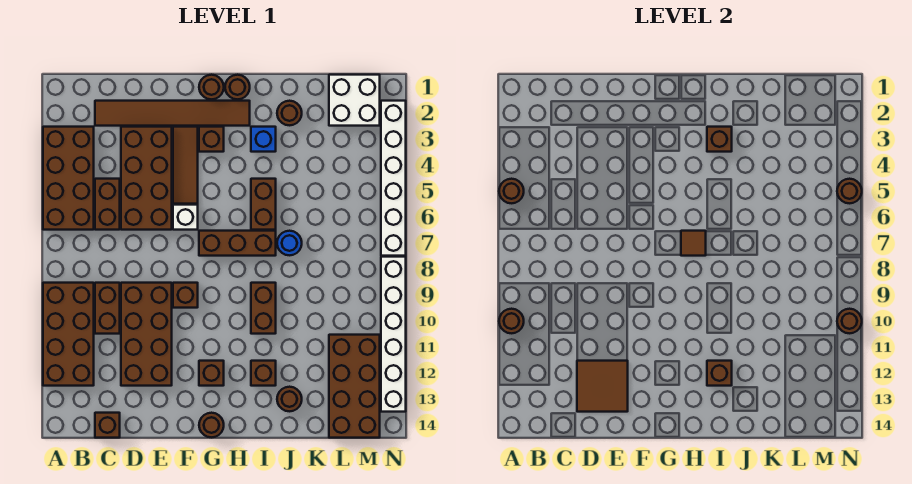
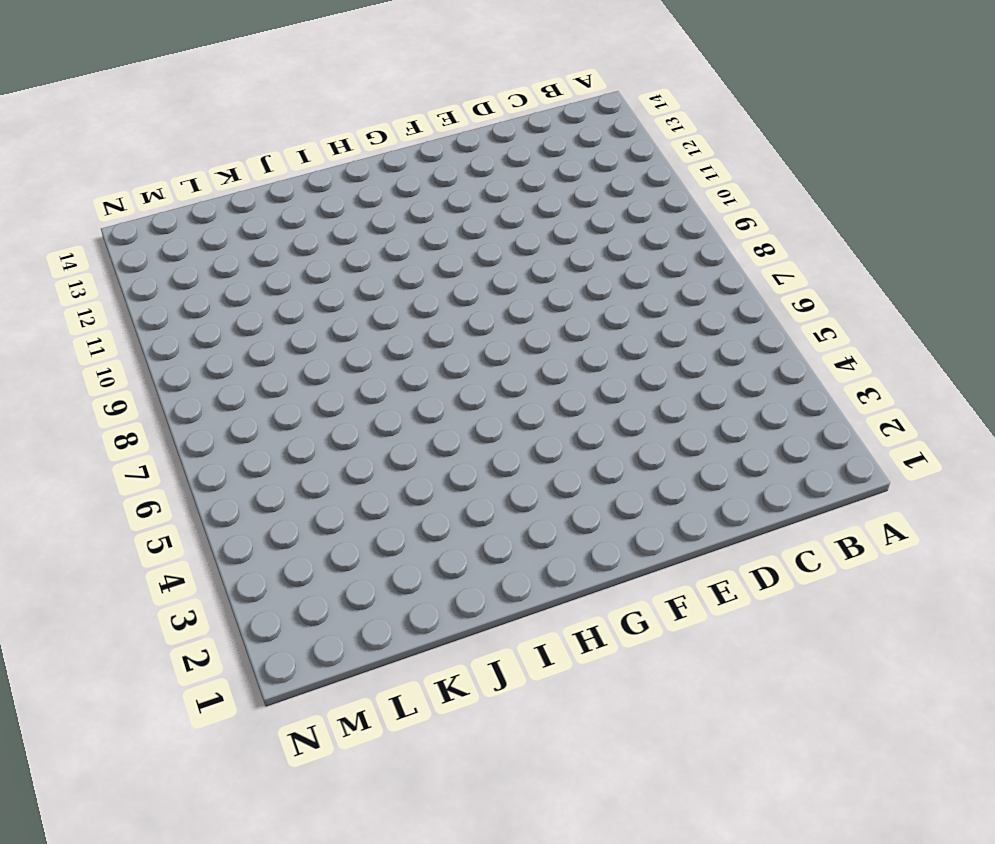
none -> brown 2x4 brick [43,127,94,230]
none -> brown 2x4 brick [43,283,94,386]
none -> brown 1x6 tile [95,101,250,126]
none -> brown 1x2 brick [95,179,120,230]

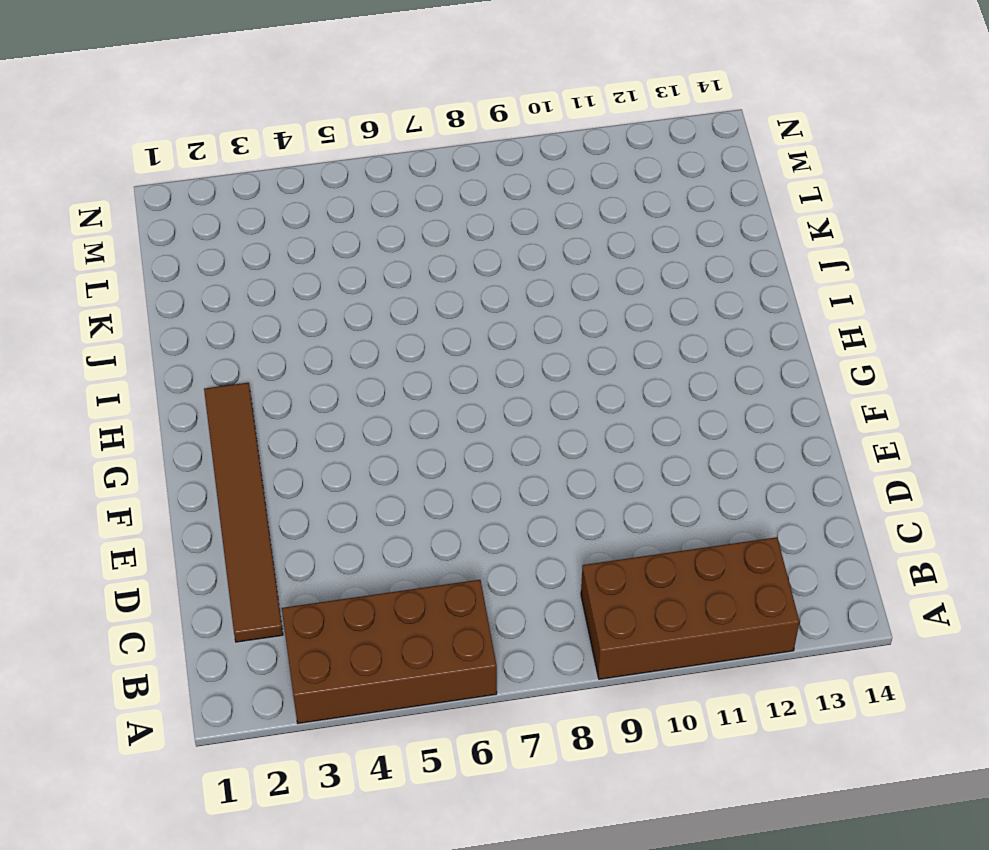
none -> brown 1x2 brick [95,179,120,230]
none -> brown 1x2 brick [95,283,120,334]
none -> brown 1x1 brick [95,413,120,438]
none -> brown 2x4 brick [121,127,172,230]

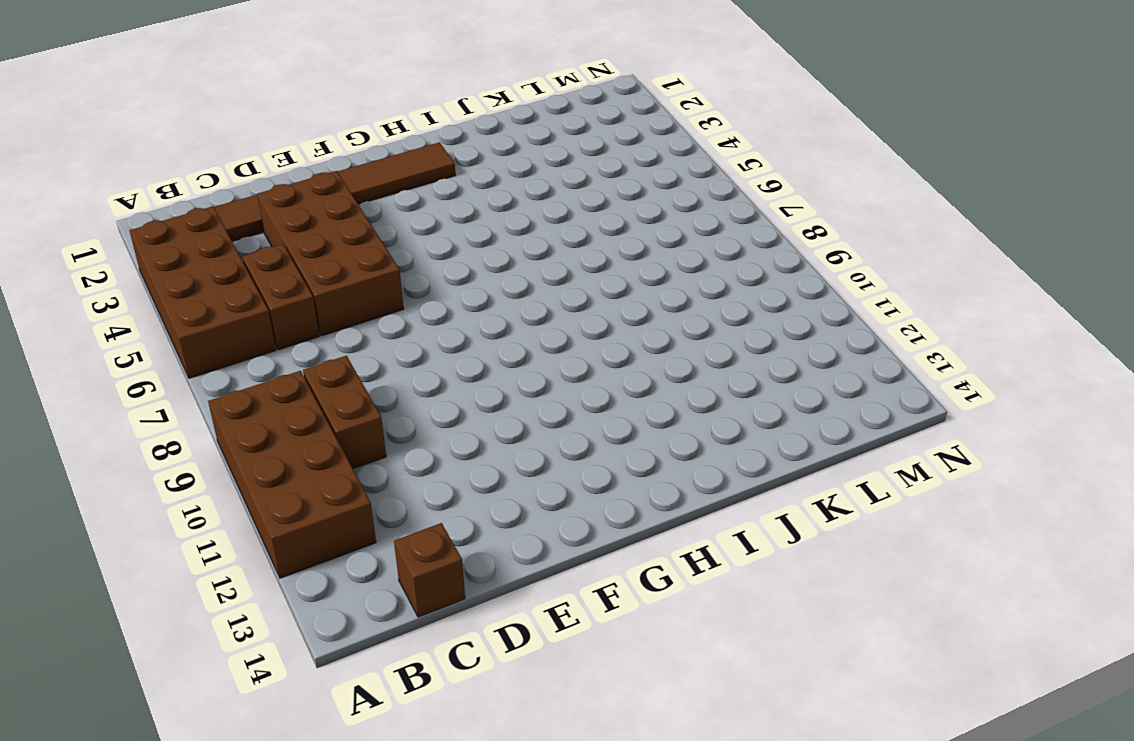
none -> brown 2x4 brick [121,283,172,386]
none -> brown 1x3 tile [173,127,198,204]
none -> white 1x1 brick [173,205,198,230]
none -> brown 1x1 brick [173,283,198,308]

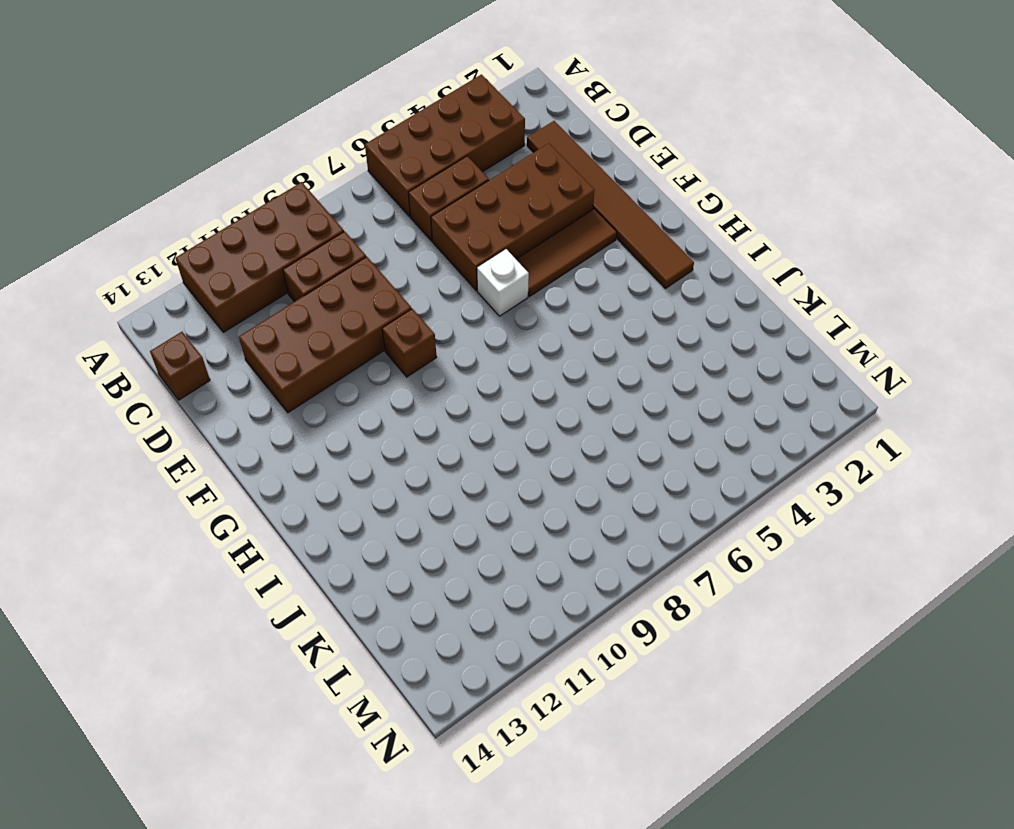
none -> brown 1x1 round brick [199,75,224,99]
none -> brown 1x1 brick [199,127,224,152]
none -> brown 1x3 brick [199,231,276,256]
none -> brown 1x1 brick [199,361,224,386]

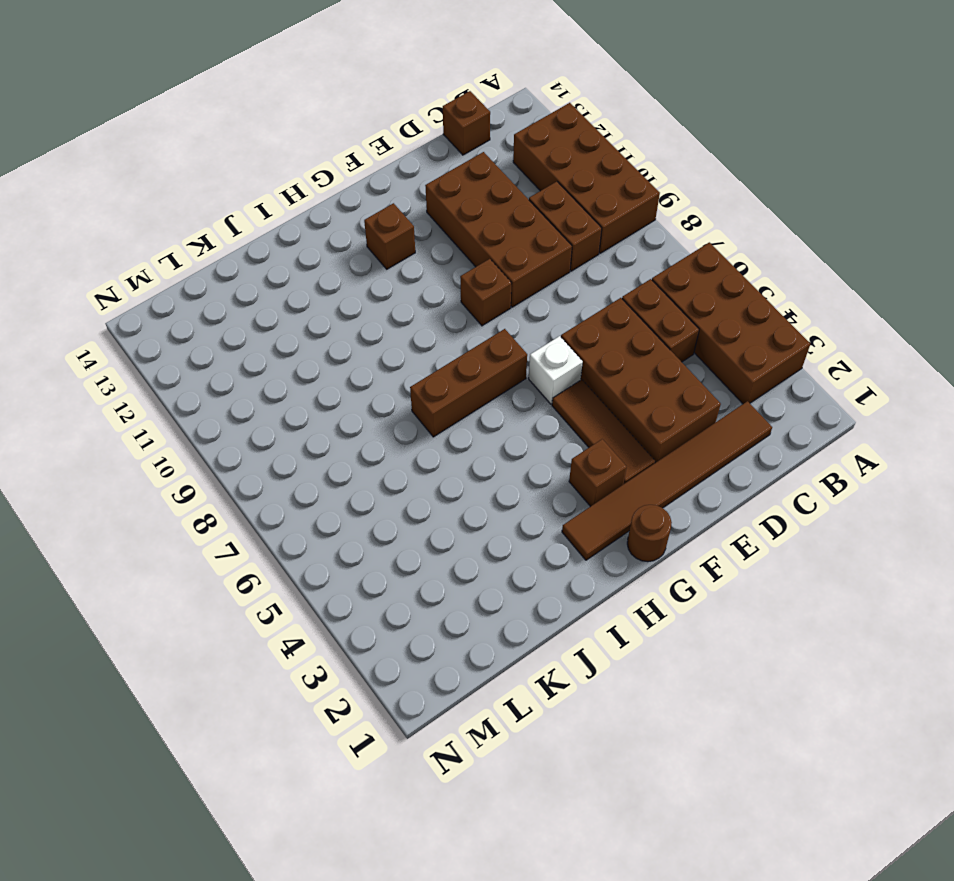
none -> brown 1x1 round brick [199,413,224,437]
none -> brown 1x1 round brick [225,75,250,99]
none -> blue 1x1 brick [251,127,276,152]
none -> brown 1x2 brick [251,179,276,230]

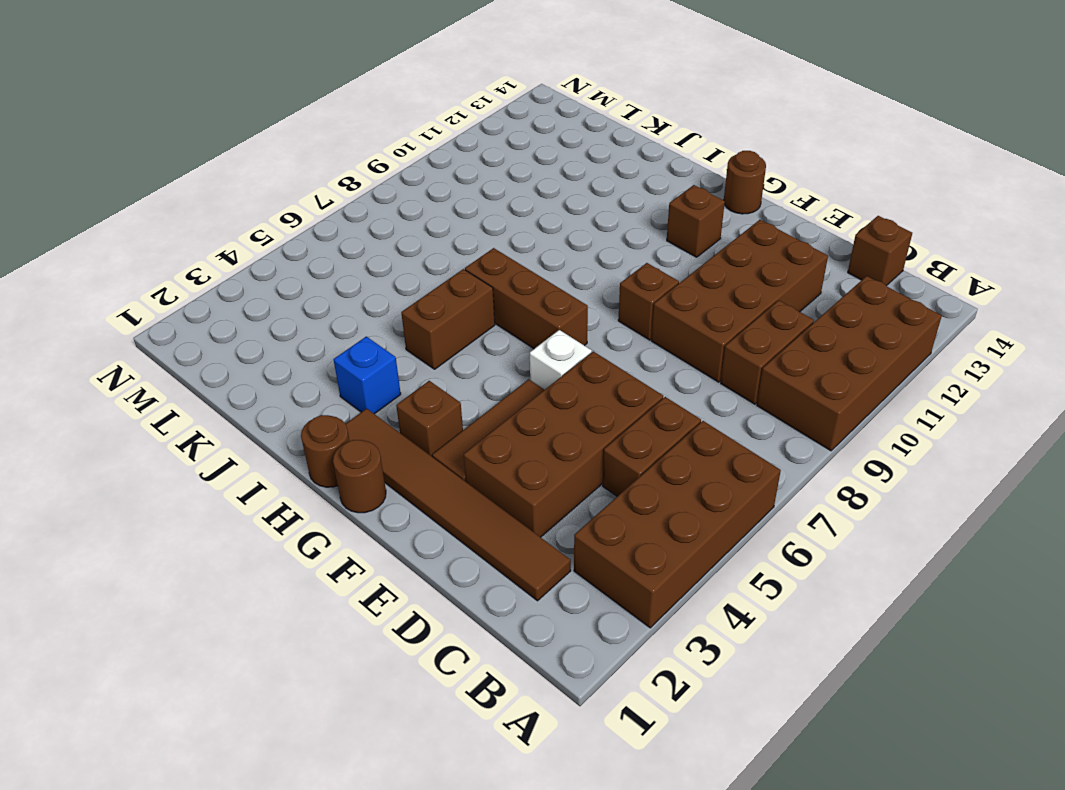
none -> brown 1x2 brick [251,283,276,334]
none -> brown 1x1 brick [251,361,276,386]
none -> brown 1x1 round brick [277,101,302,125]
none -> blue 1x1 round brick [277,231,302,255]

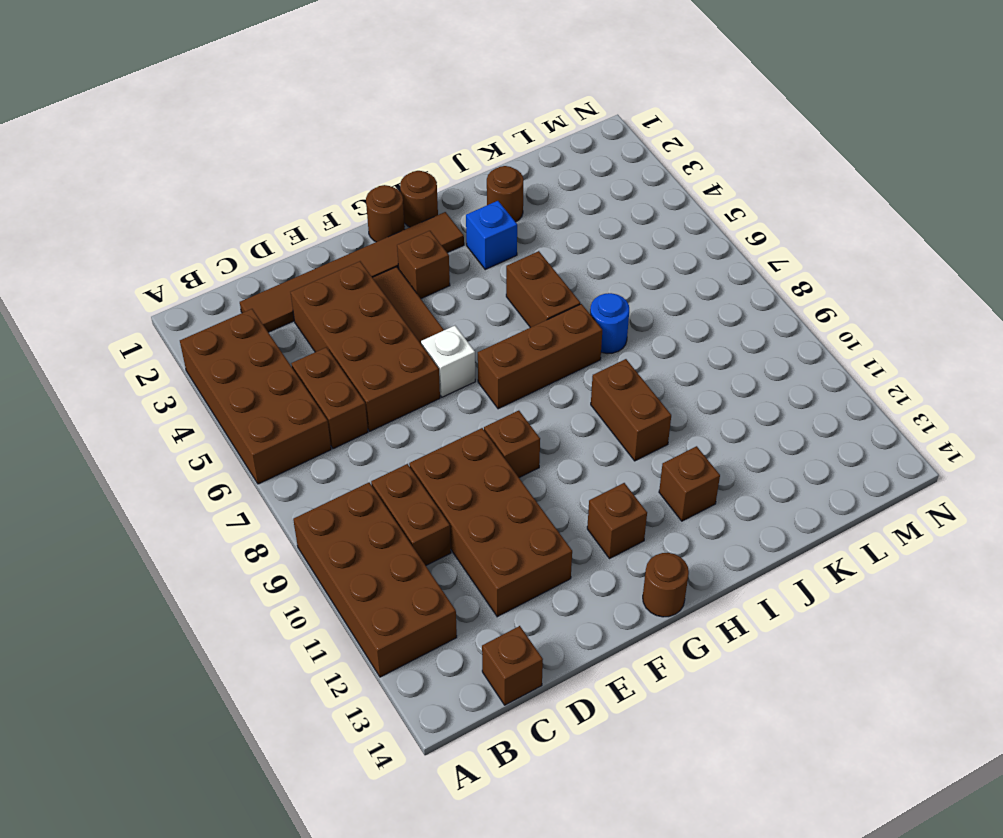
none -> brown 1x1 round brick [277,387,302,411]
none -> white 2x2 brick [329,75,380,126]
none -> brown 2x4 brick [329,335,380,438]
none -> white 1x6 brick [381,101,406,256]

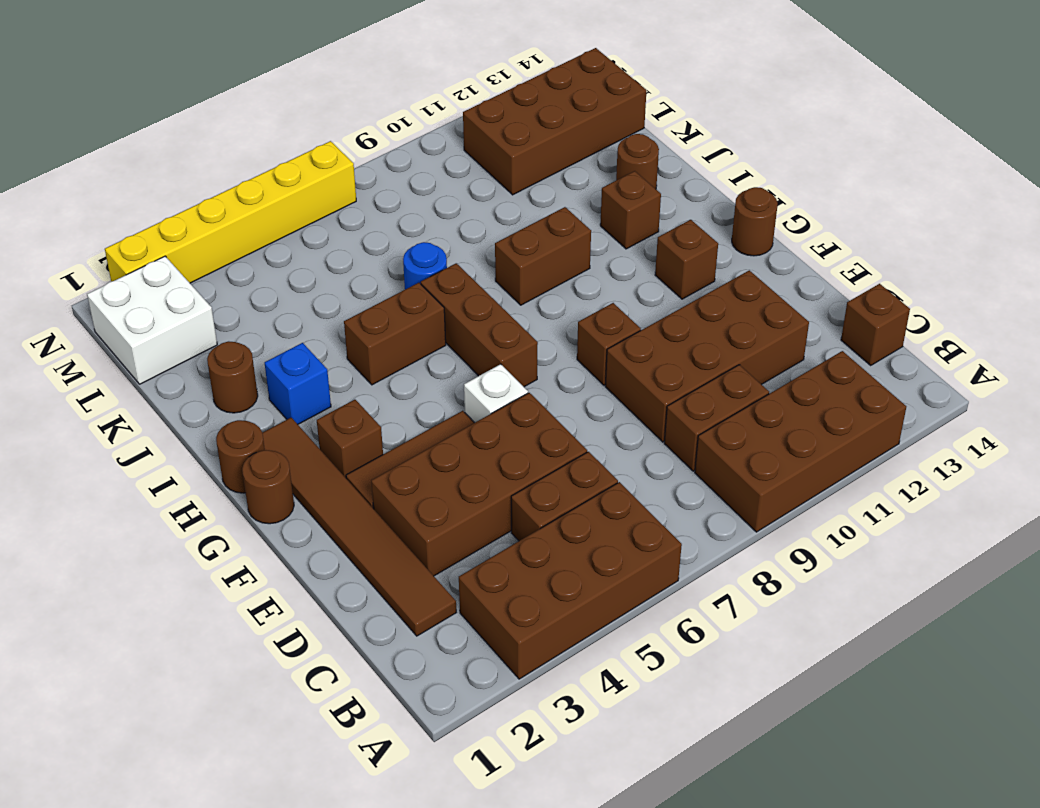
yellow 1x6 brick [105,141,356,283] -> white 1x6 brick [381,101,406,256]
none -> white 1x6 brick [381,257,406,412]
none -> brown 1x1 round brick [499,179,524,203]
none -> brown 1x1 round brick [499,309,524,333]
none -> brown 2x2 tile [577,361,628,412]

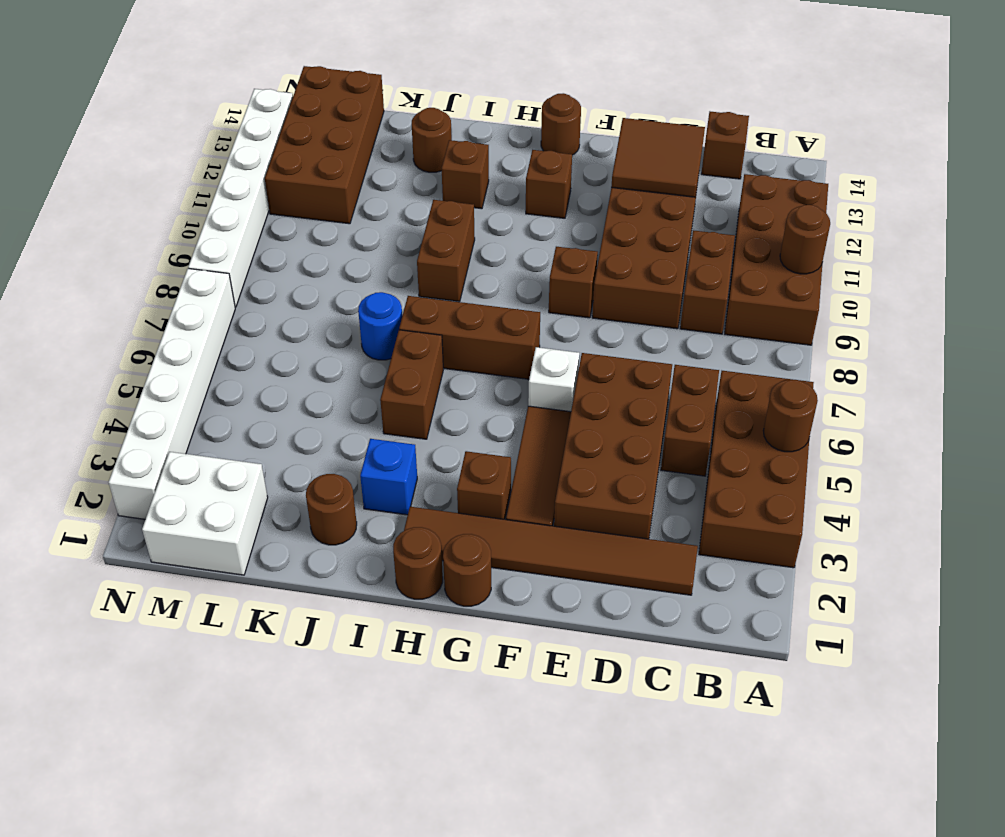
none -> brown 1x1 tile [681,231,706,256]
none -> brown 1x1 brick [707,127,732,152]
none -> brown 1x1 brick [707,361,732,386]
none -> brown 1x1 round brick [837,179,862,203]

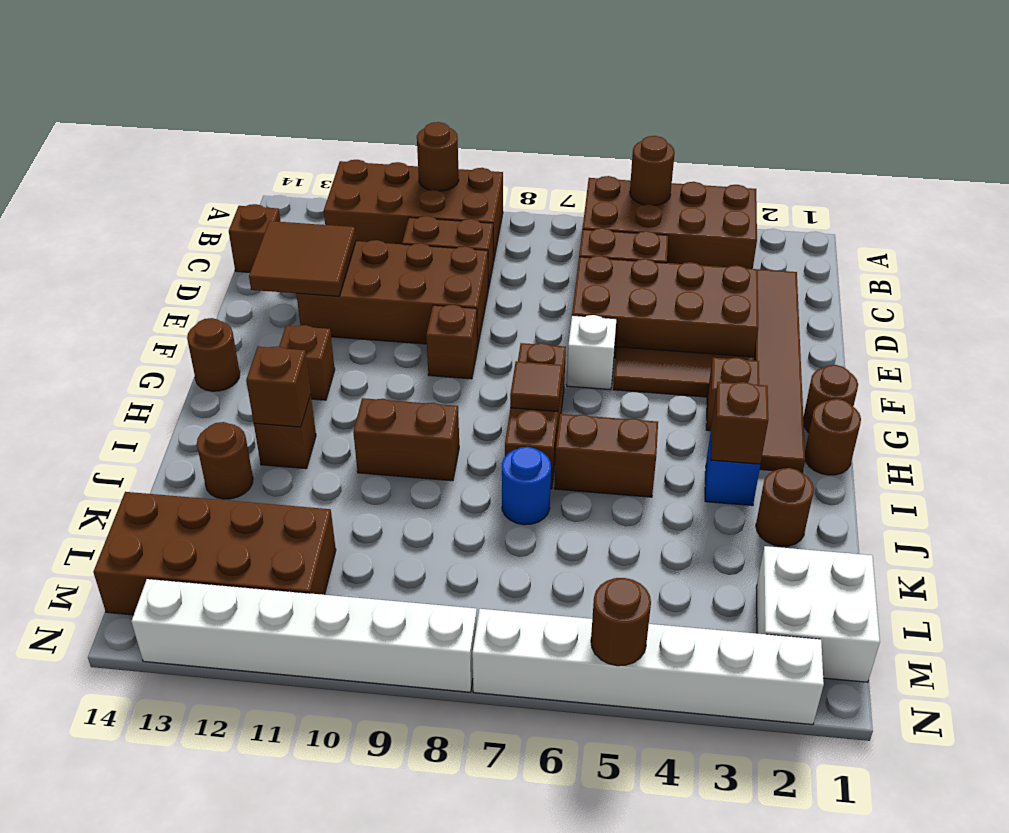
none -> brown 1x1 round brick [837,309,862,333]

